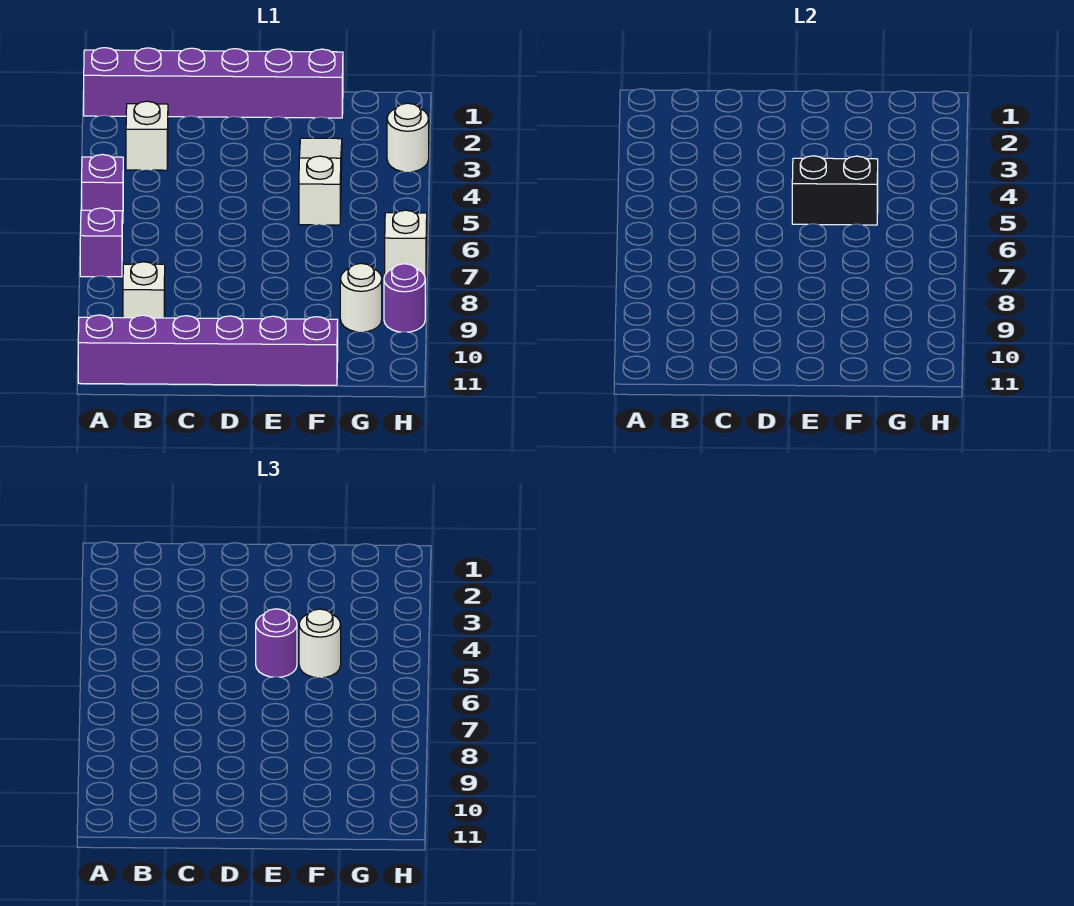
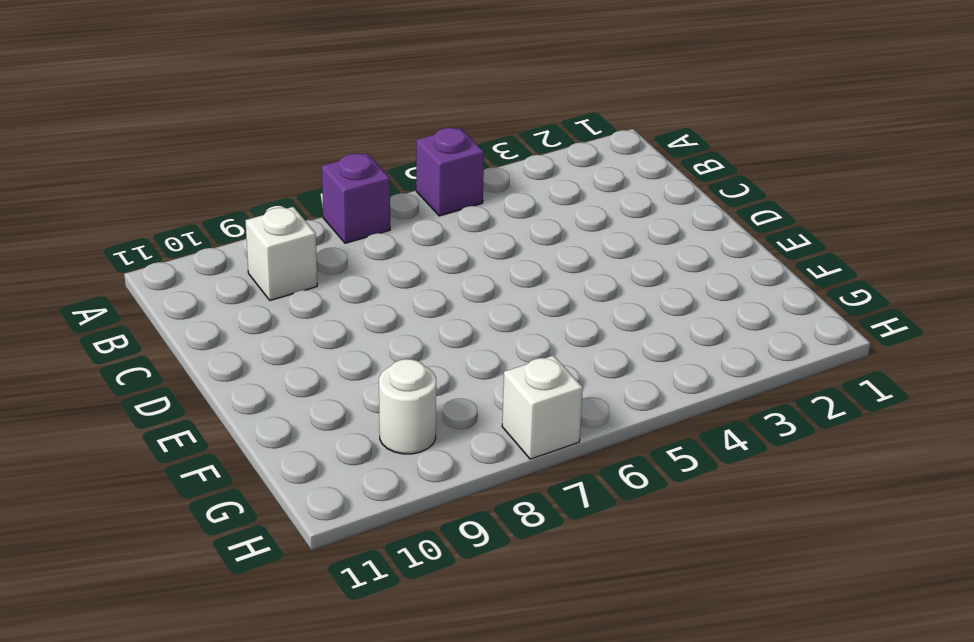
none -> purple 1x6 brick [84,48,343,118]
none -> purple 1x6 brick [78,315,338,385]
none -> white 1x1 brick [126,101,168,170]

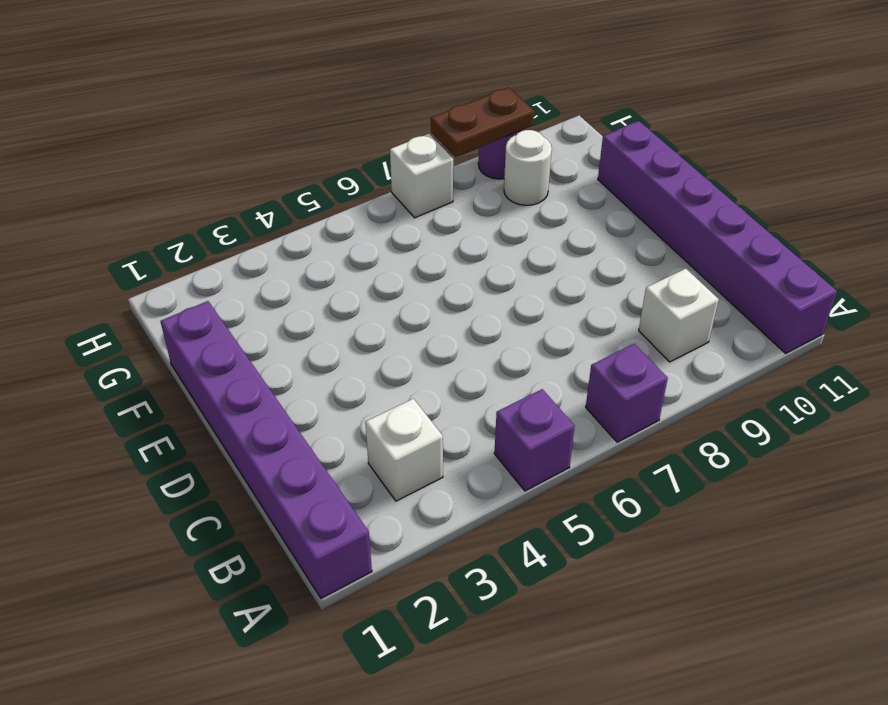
brown 1x2 plate [431,87,534,157] -> none
none -> white 1x3 slope [299,138,342,225]
none -> white 1x1 round brick [387,103,429,172]
none -> black 1x2 brick [792,156,878,225]

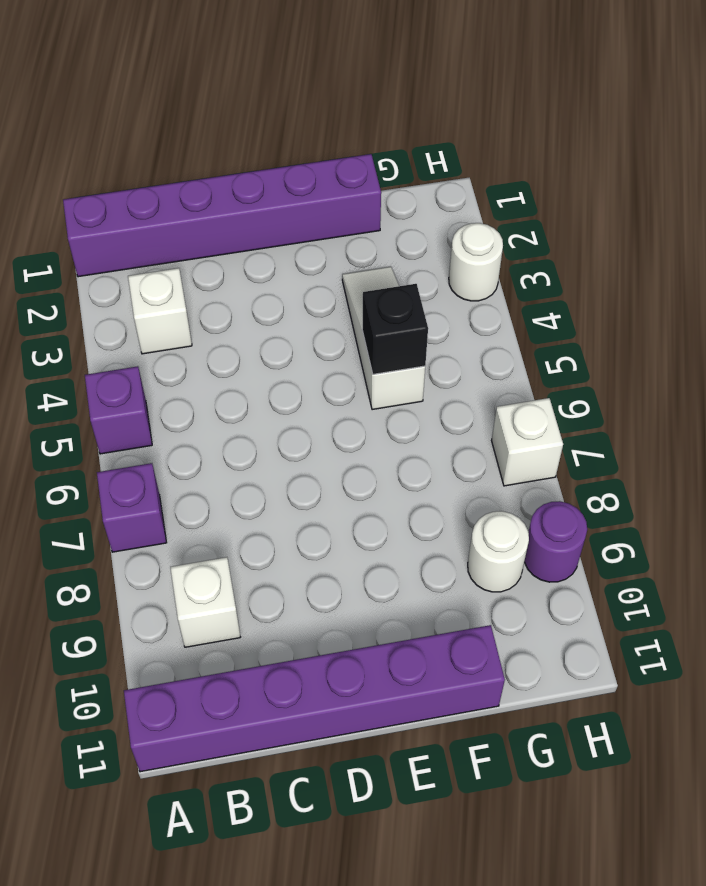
black 1x1 brick [362,284,428,374] -> black 1x2 brick [792,156,878,225]
none -> purple 1x1 round brick [256,609,297,677]
none -> white 1x1 round brick [299,609,341,678]

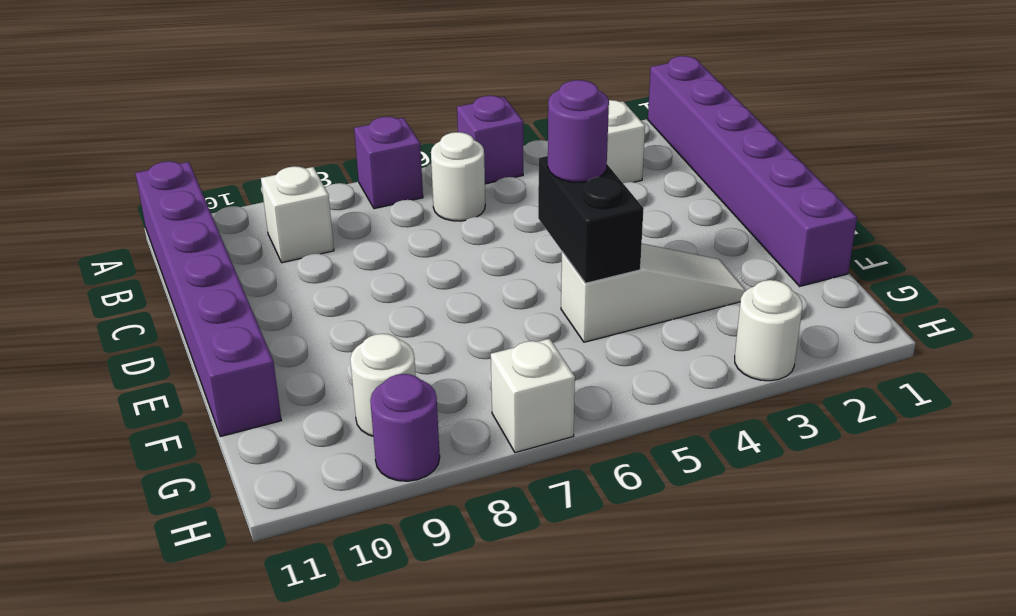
white 1x1 round brick [431,132,485,221] -> white 1x1 round brick moved to [299,609,341,678]

